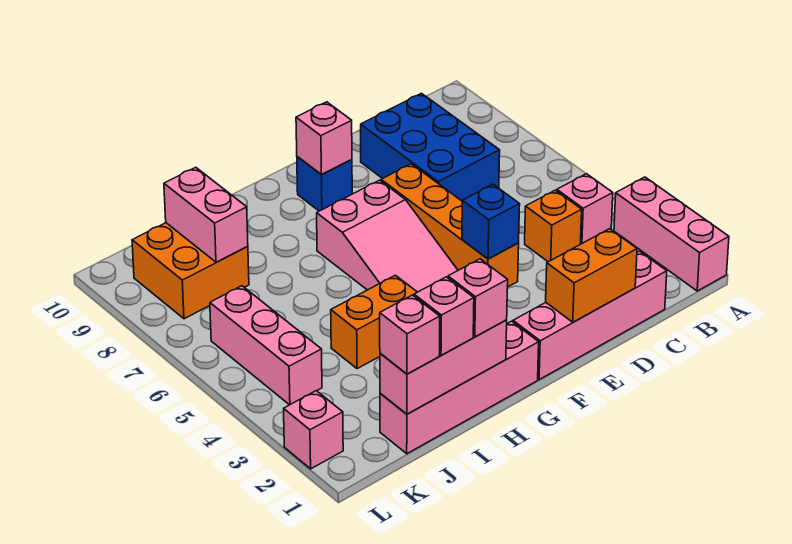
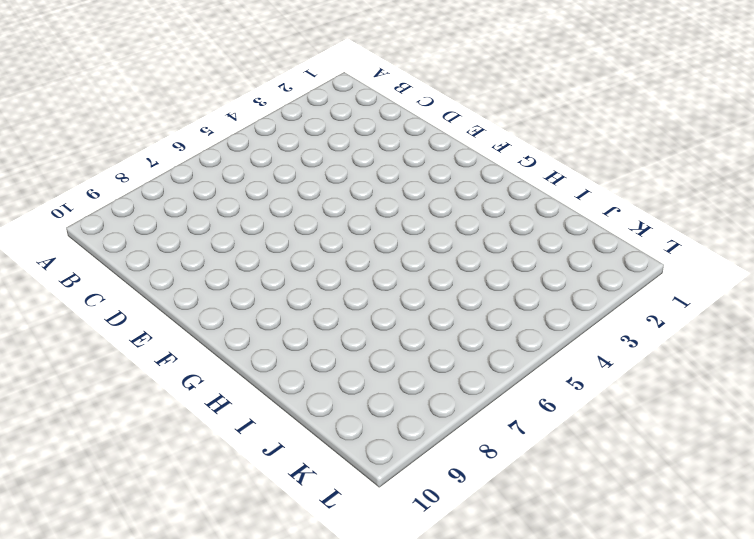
none -> pink 1x3 brick [614,177,729,291]
none -> pink 1x1 brick [557,174,613,244]
none -> pink 1x4 brick [513,251,667,380]

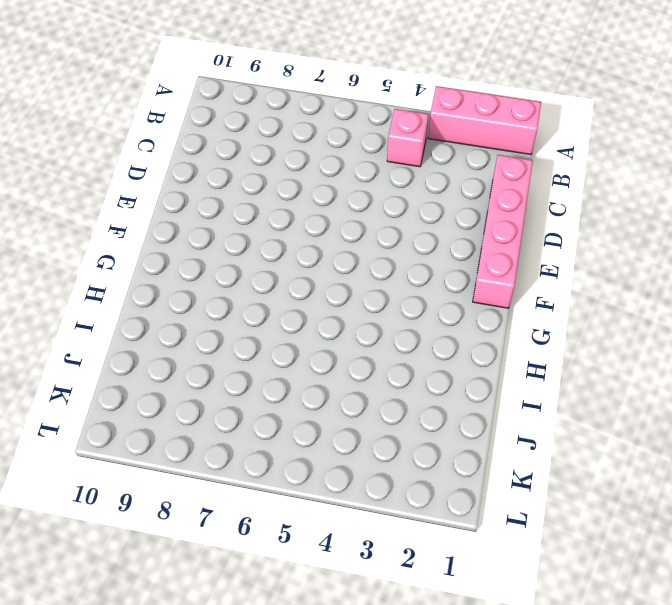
none -> orange 1x1 brick [525,190,582,262]
none -> blue 2x3 brick [361,93,500,201]
none -> orange 1x4 brick [381,164,519,287]

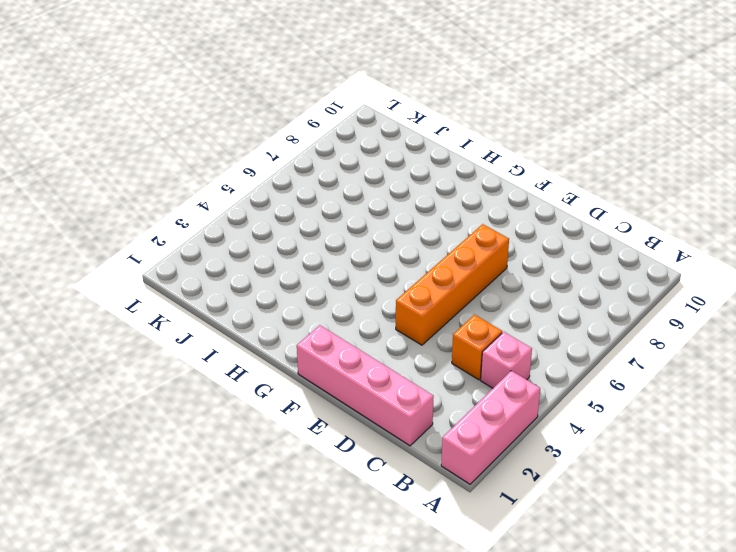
none -> blue 2x3 brick [361,93,500,201]
none -> pink 2x3 slope [317,180,458,292]
none -> blue 1x1 brick [297,156,352,211]

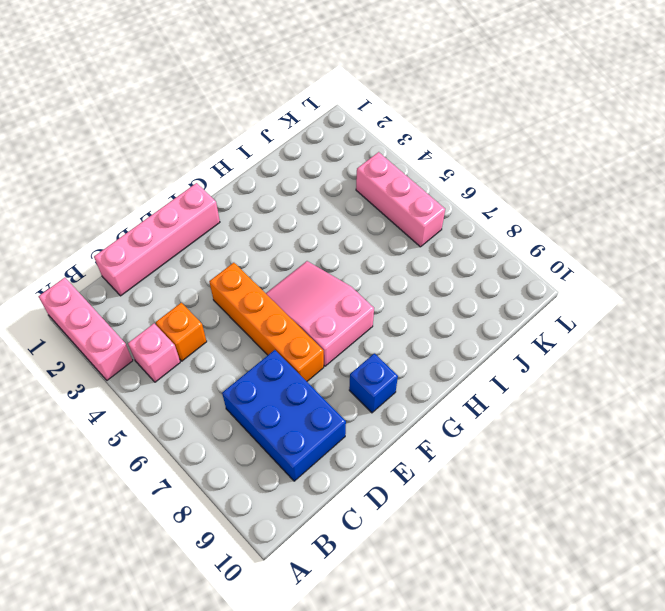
none -> pink 1x4 brick [380,321,539,454]
none -> orange 1x2 brick [331,275,417,369]
none -> orange 2x2 brick [132,223,249,319]

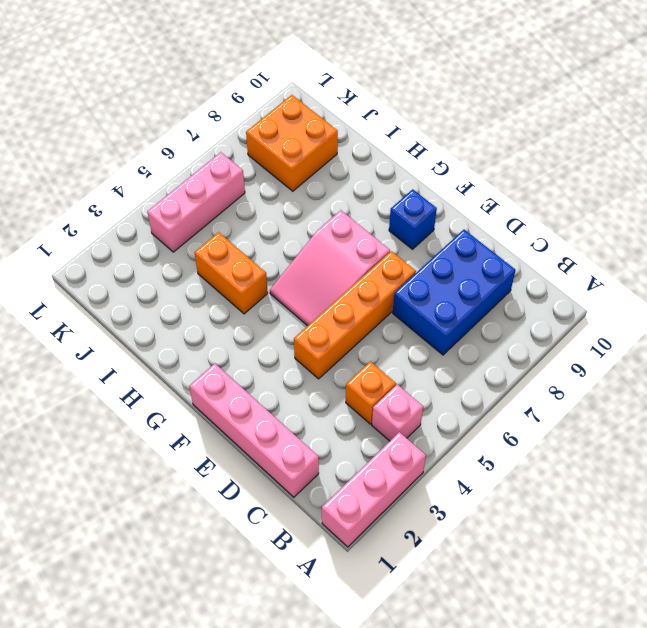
none -> pink 1x4 brick [380,321,539,454]
none -> pink 1x1 brick [284,391,343,469]
none -> orange 1x2 brick [546,229,637,322]

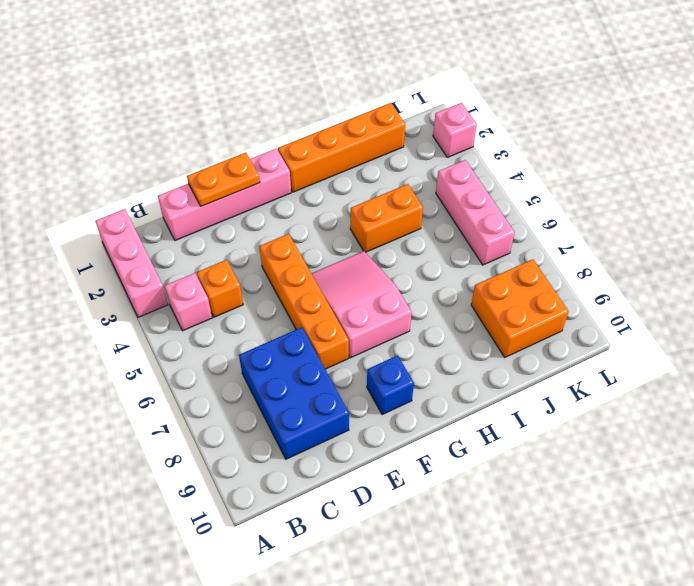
orange 1x2 plate [187,153,260,206] -> orange 1x2 brick [546,229,637,322]
orange 1x4 brick [278,103,405,192] -> pink 1x4 brick [380,321,539,454]
none -> blue 1x1 brick [462,184,520,259]
none -> pink 1x1 brick [296,102,352,175]
none -> pink 1x3 brick [380,320,507,414]

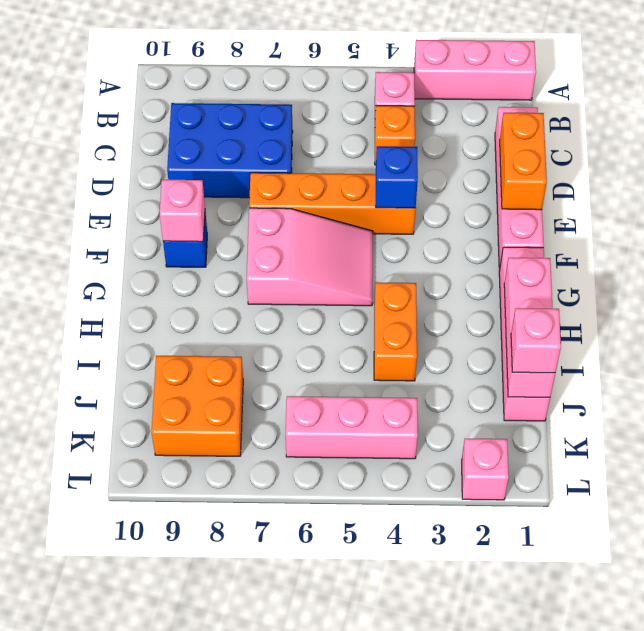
none -> pink 1x2 brick [164,167,248,262]
none -> pink 1x1 brick [448,259,508,337]
none -> pink 1x1 brick [414,277,474,355]

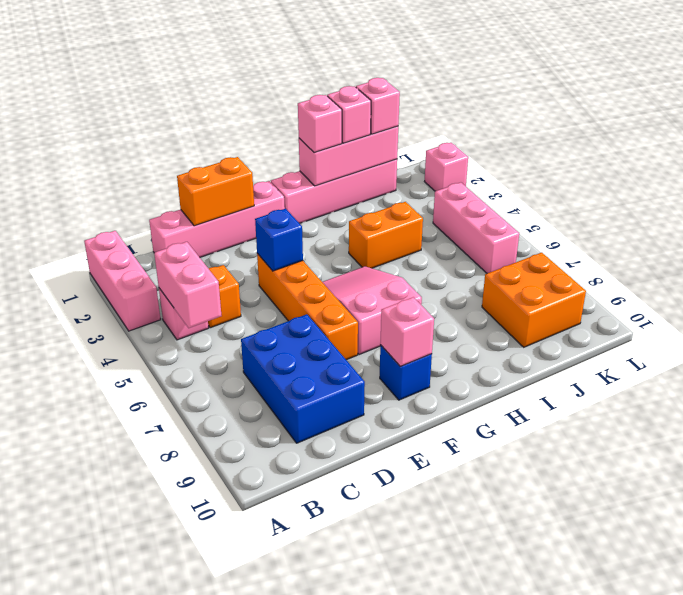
pink 1x2 brick [154,242,222,328] -> pink 1x2 brick moved to [164,167,248,262]

